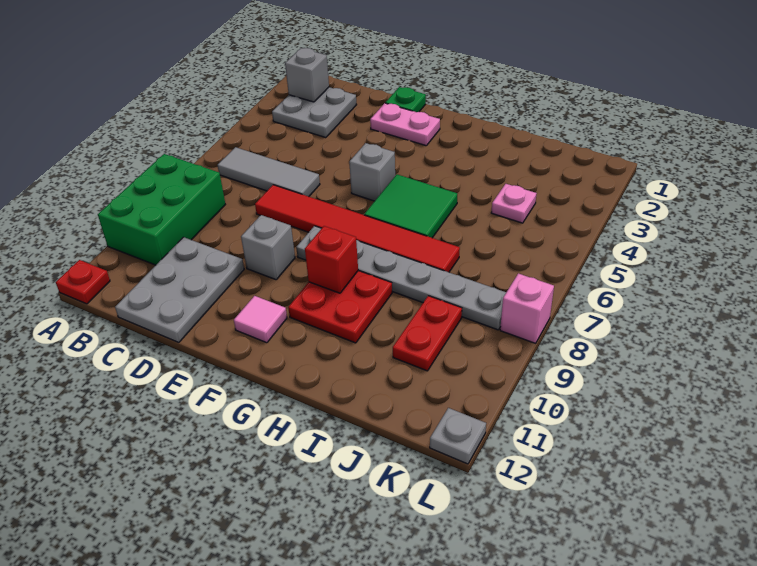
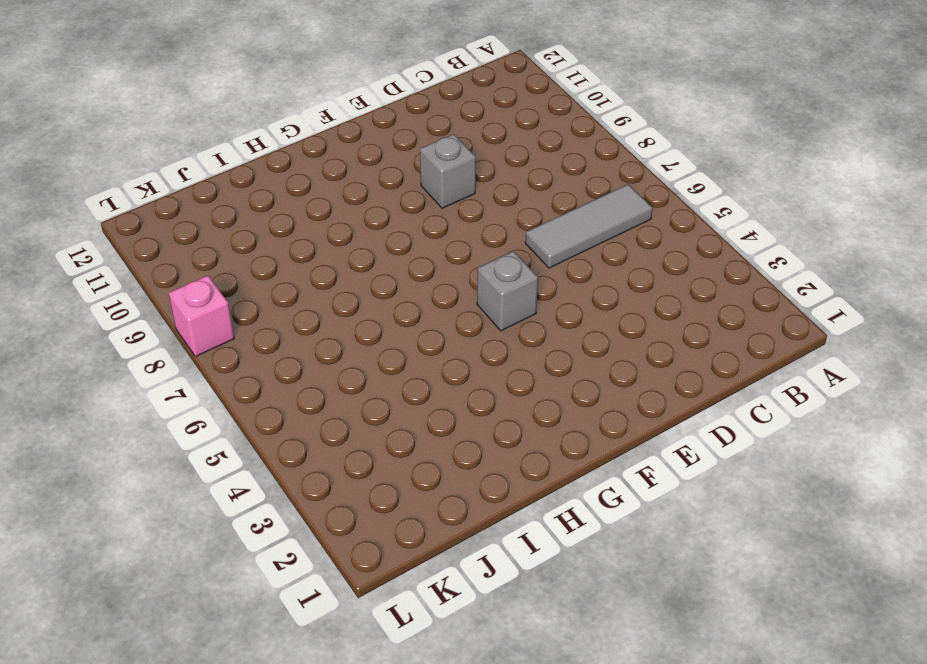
none -> green 2x3 brick [98,154,225,265]
none -> red 1x1 plate [56,260,110,304]
none -> grey 2x2 plate [272,87,357,138]

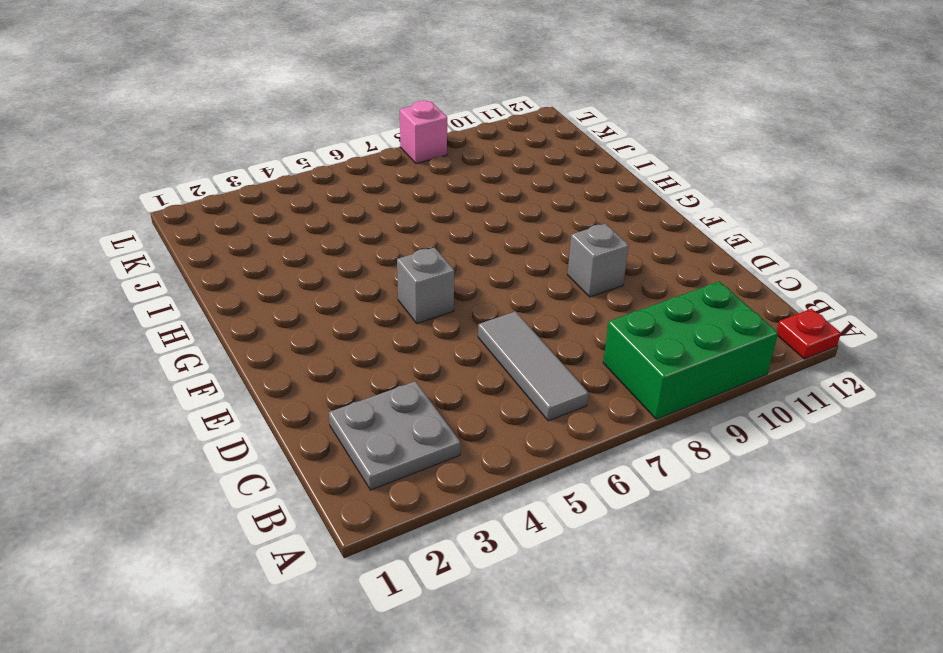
none -> grey 2x3 plate [115,237,244,342]
none -> red 1x6 tile [255,185,460,272]
none -> green 1x1 plate [385,87,426,112]

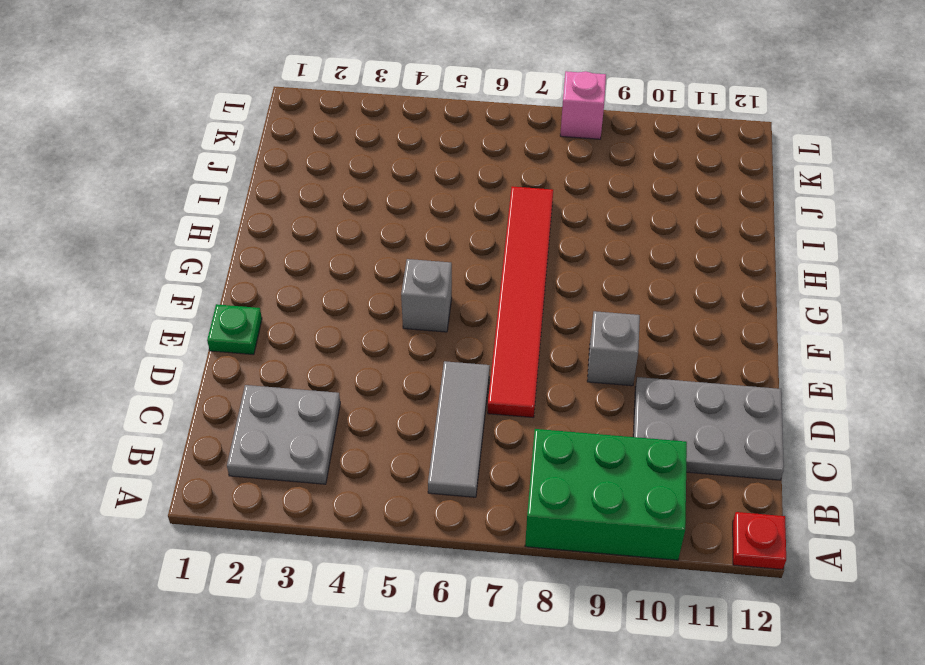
none -> pink 1x2 plate [370,103,440,146]
none -> grey 1x6 plate [296,226,506,330]
none -> pink 1x1 tile [234,296,287,343]

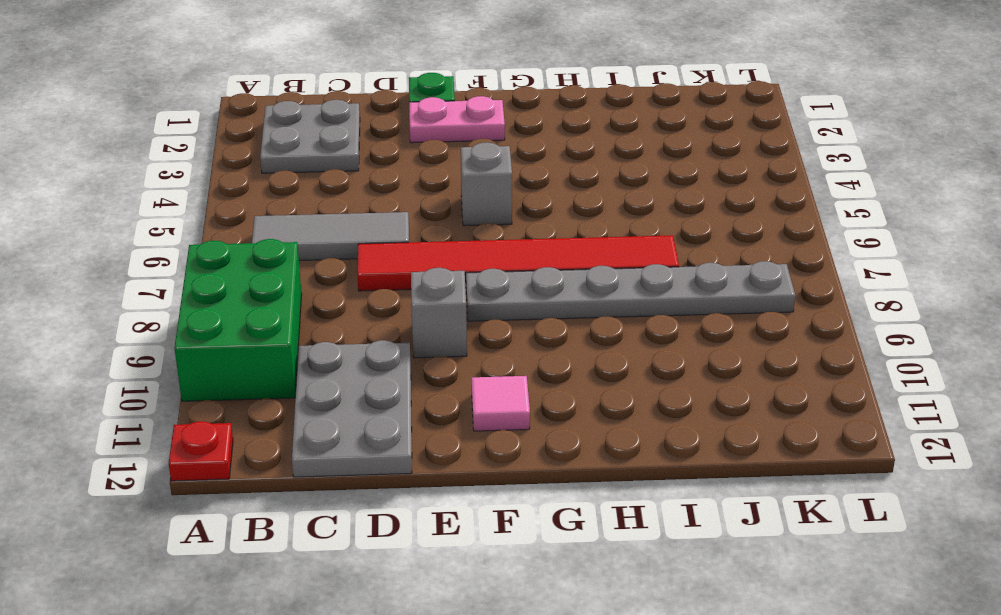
none -> green 2x2 tile [364,174,457,238]
none -> red 2x2 plate [288,271,392,343]
none -> pink 1x1 plate [491,184,537,223]

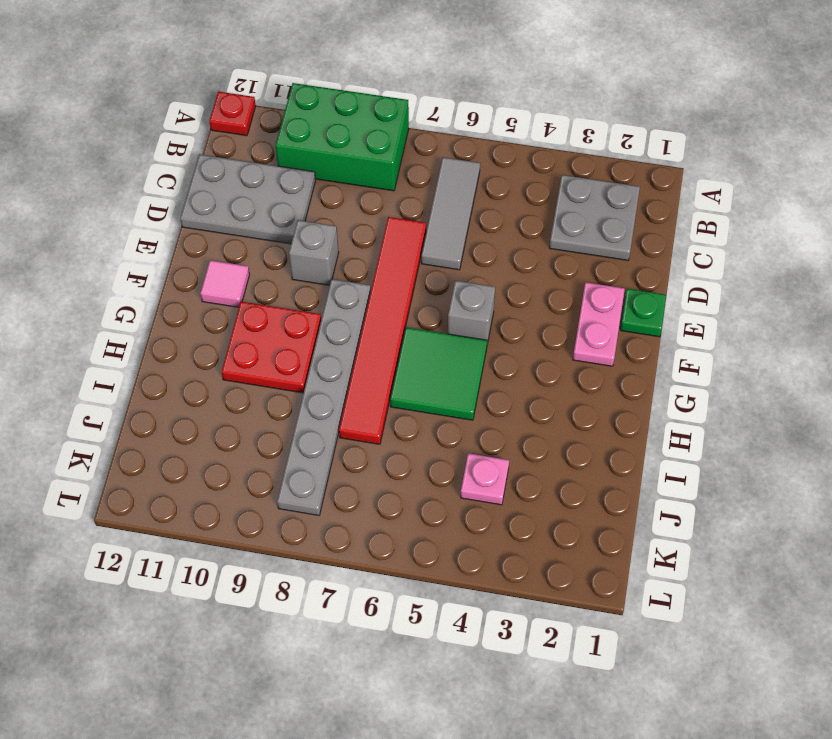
none -> red 1x2 plate [393,296,462,371]
none -> pink 1x1 brick [500,273,554,343]
none -> grey 1x1 plate [430,408,486,464]

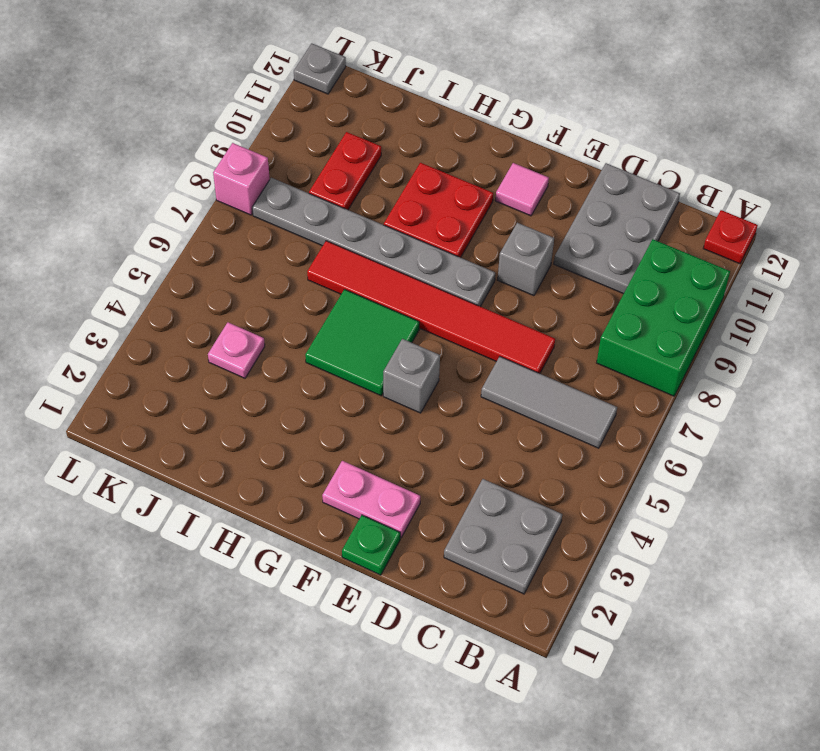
none -> grey 1x1 brick [285,48,329,102]
none -> red 1x1 brick [305,226,358,293]

